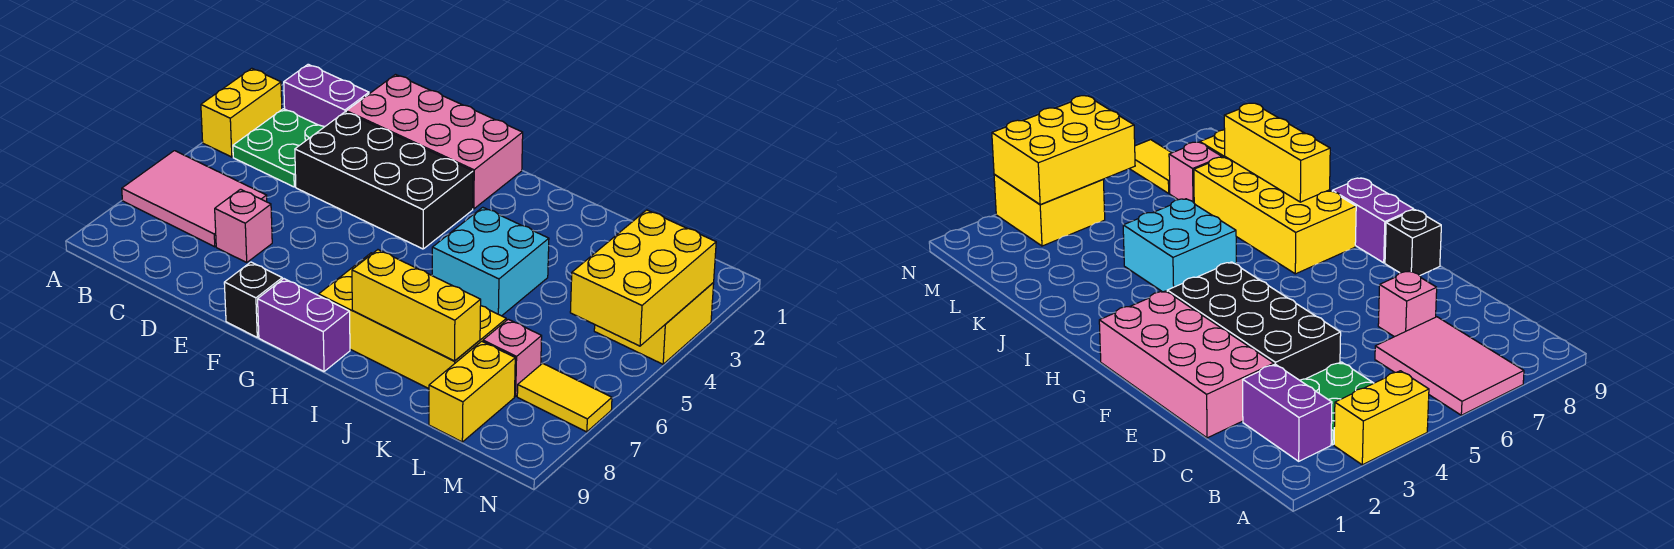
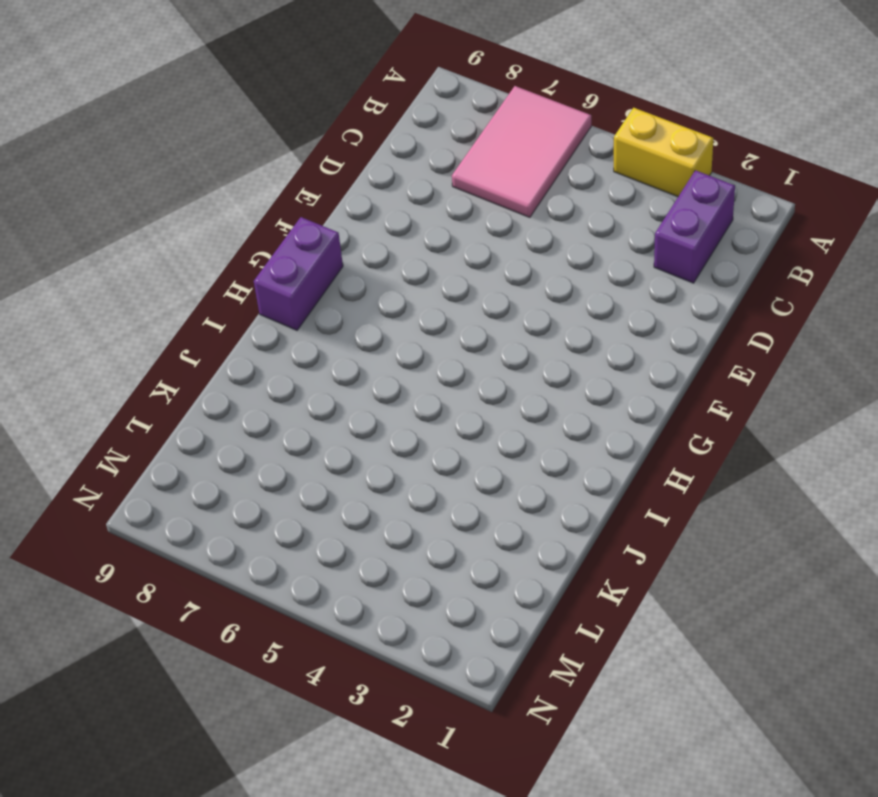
none -> green 2x2 plate [233,109,324,187]
none -> pink 2x4 brick [346,75,523,209]
none -> black 2x4 brick [295,112,473,249]

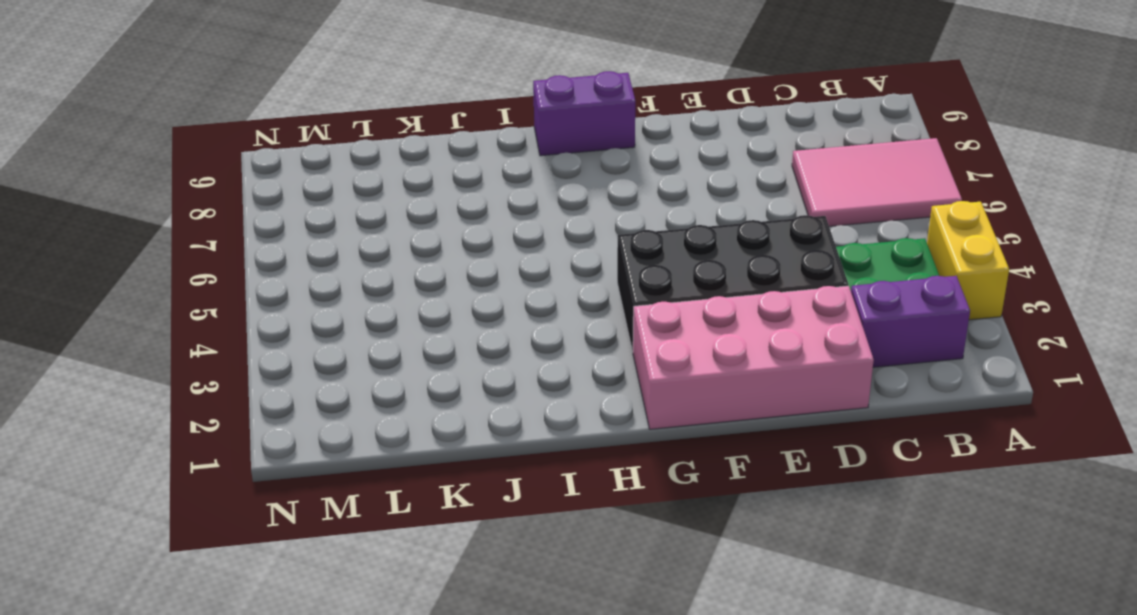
none -> pink 1x1 brick [215,189,272,262]
none -> black 1x1 brick [224,262,282,337]
none -> yellow 2x4 brick [319,253,506,389]

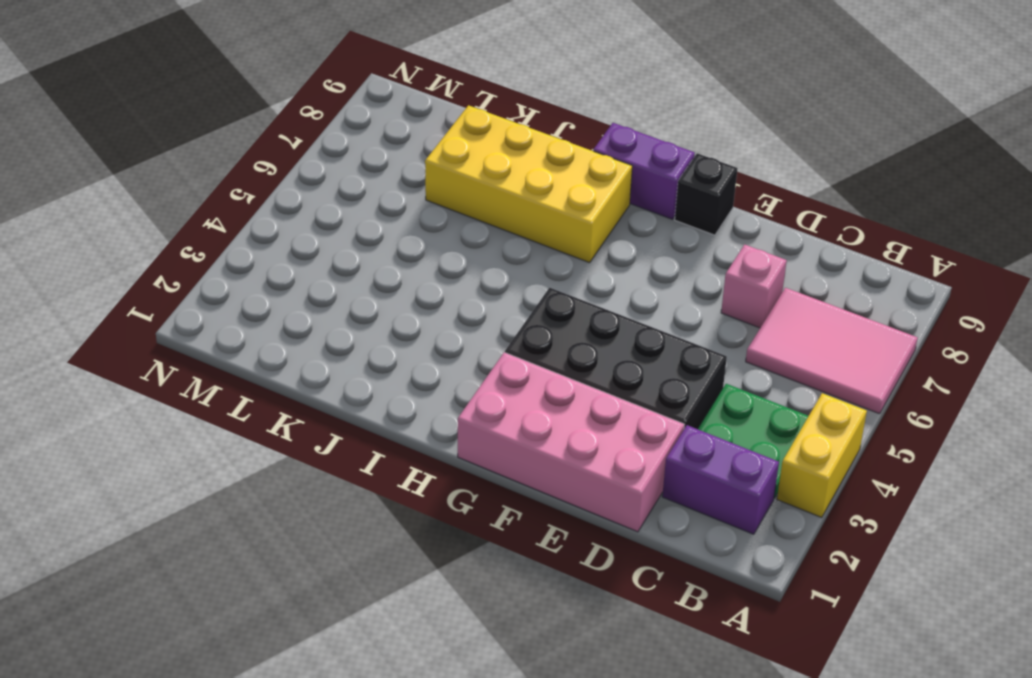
none -> cyan 2x2 brick [432,207,549,316]
none -> pink 1x1 brick [483,319,542,396]
none -> yellow 1x2 brick [429,341,515,442]

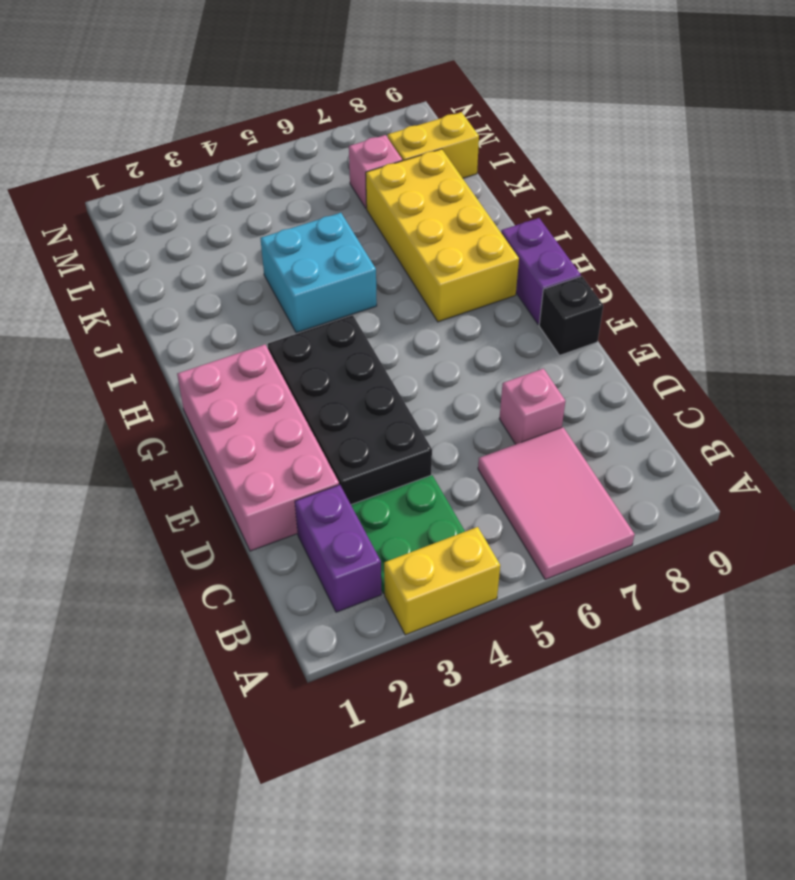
none -> yellow 2x2 brick [594,283,714,364]
none -> yellow 1x2 tile [517,363,612,432]
none -> yellow 1x3 brick [352,250,481,361]

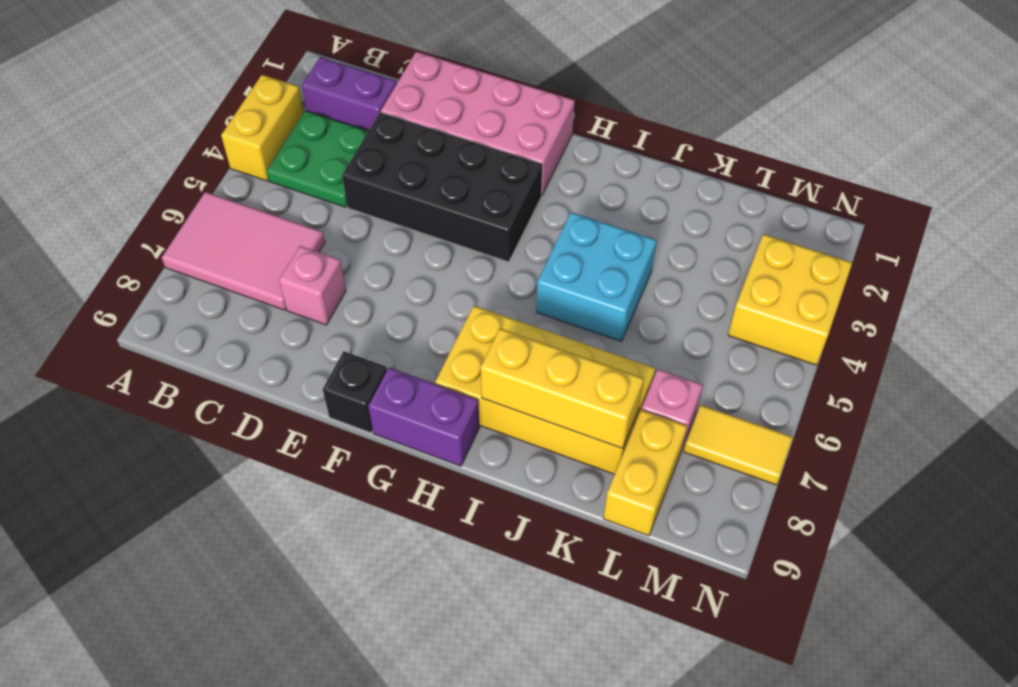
none -> yellow 2x3 brick [570,210,716,346]

